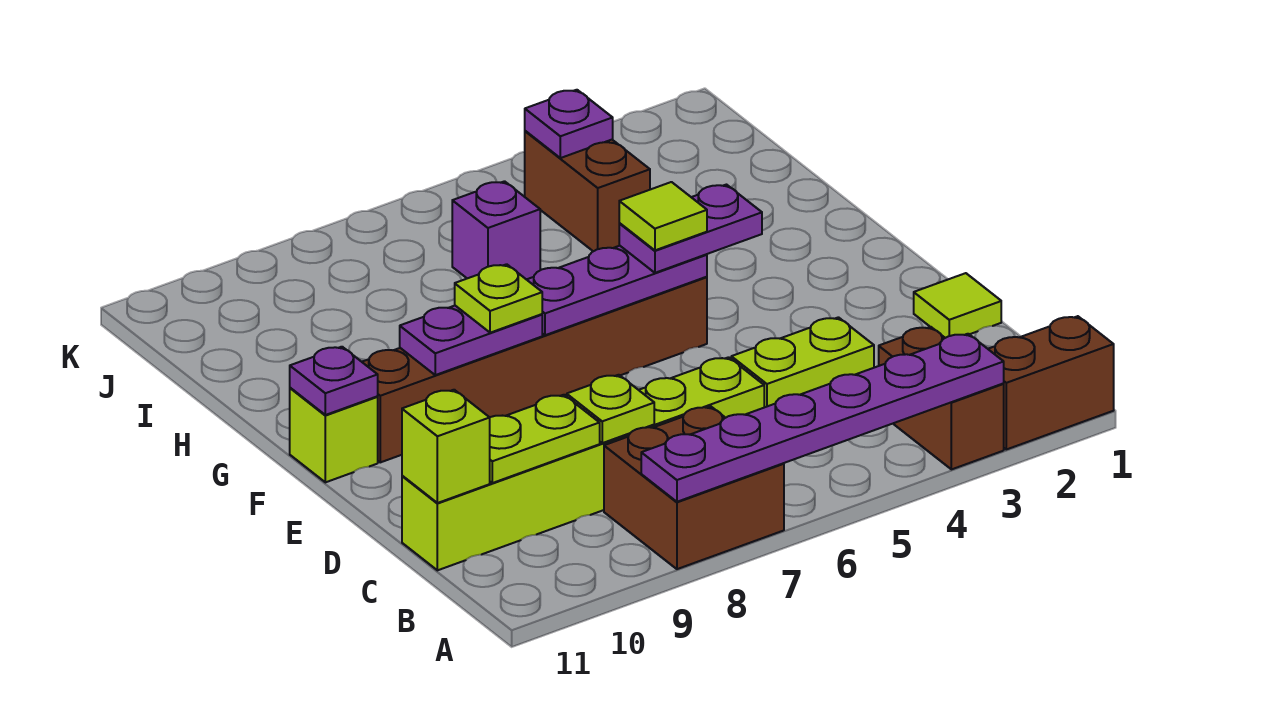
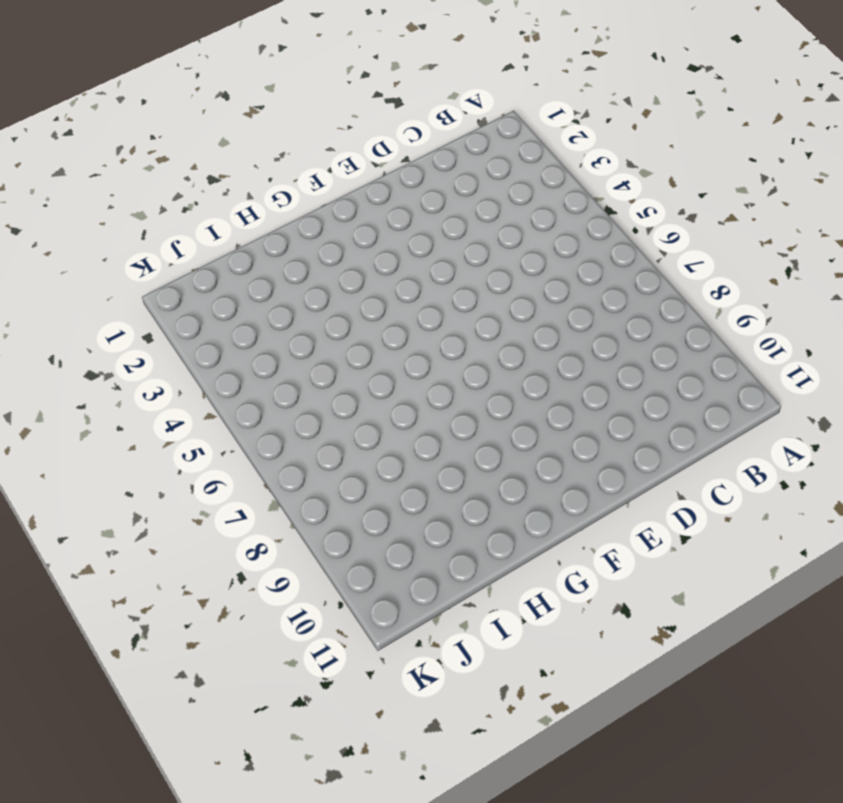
none -> brown 1x2 brick [988,316,1114,449]
none -> brown 1x2 brick [879,327,1004,469]
none -> brown 2x2 brick [604,407,784,569]

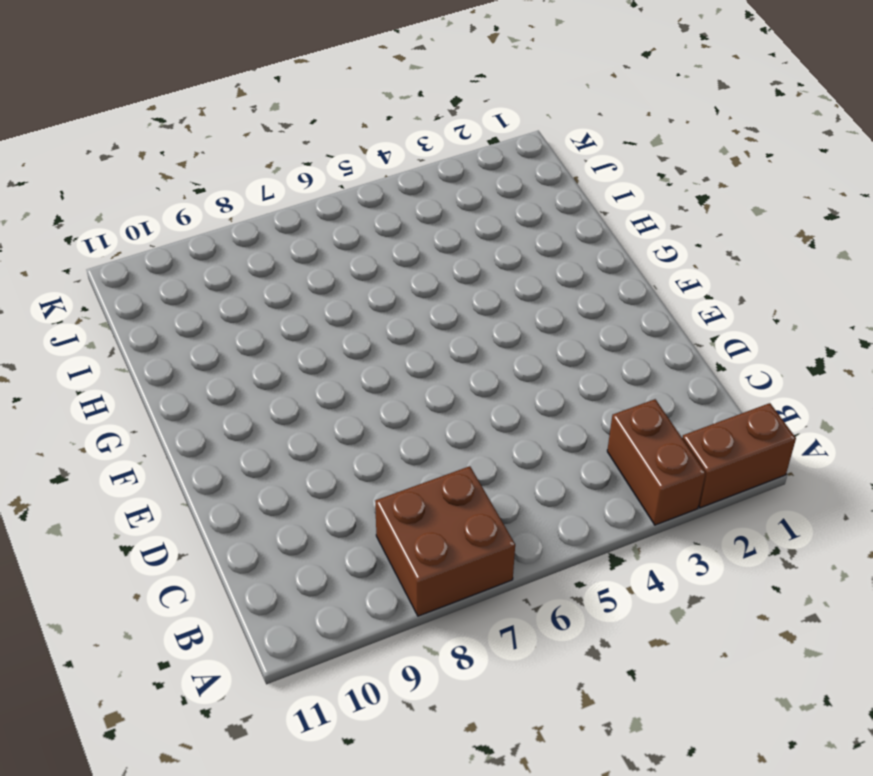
none -> lime 1x2 brick [731,317,874,407]
none -> lime 1x6 brick [402,357,764,570]
none -> lime 1x1 tile [914,273,1001,338]

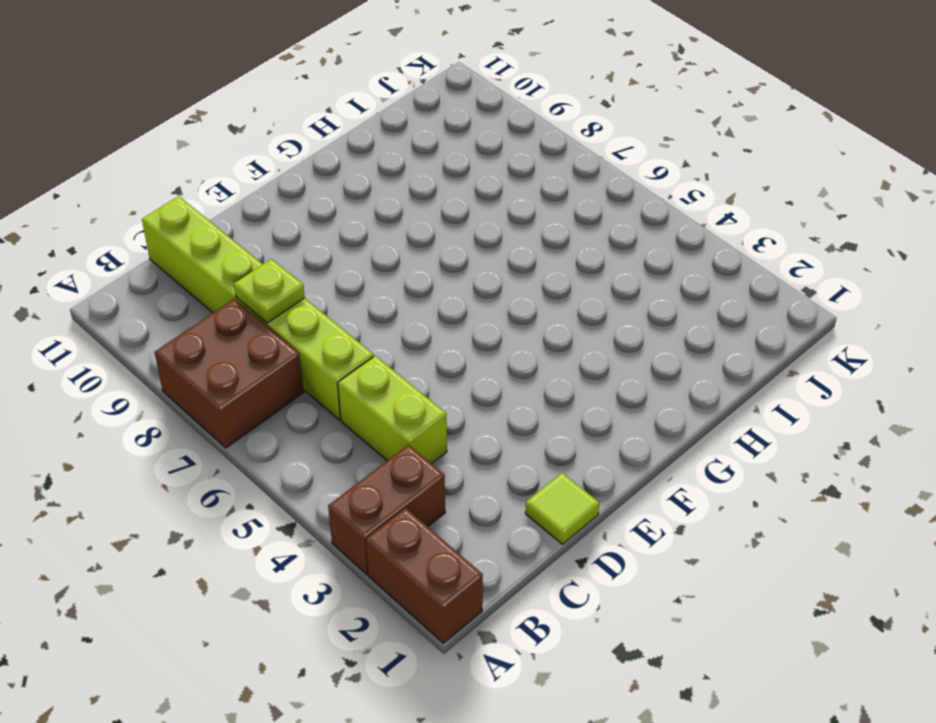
none -> brown 1x6 brick [362,277,707,462]
none -> lime 1x1 brick [290,388,378,482]
none -> brown 1x2 brick [525,131,650,251]

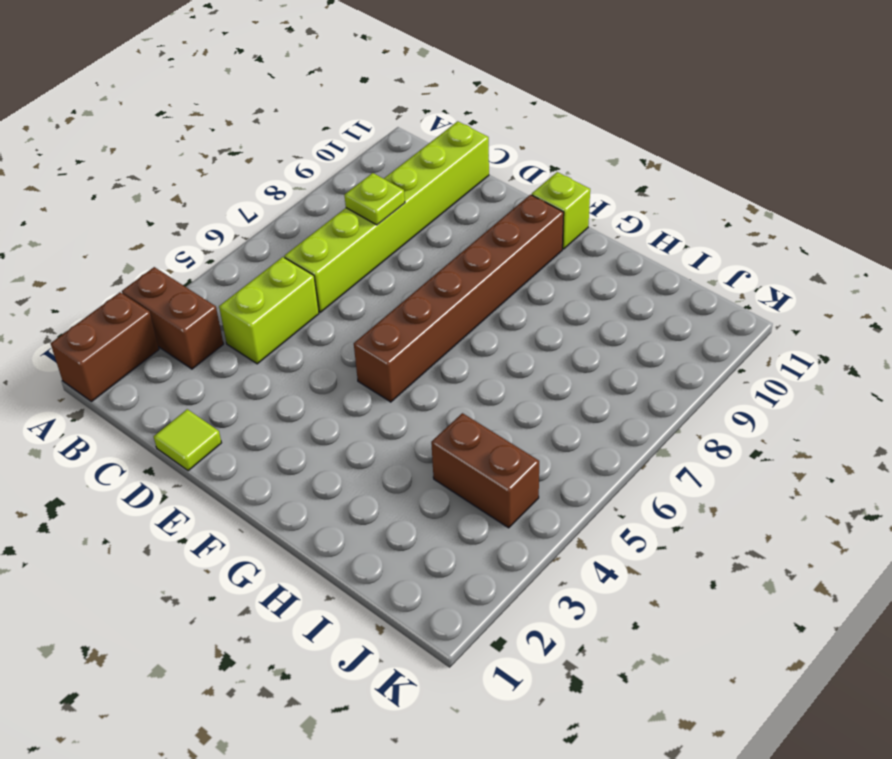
none -> brown 2x2 brick [604,407,784,569]
none -> purple 1x1 brick [452,181,540,279]
none -> purple 1x6 plate [641,334,1004,502]

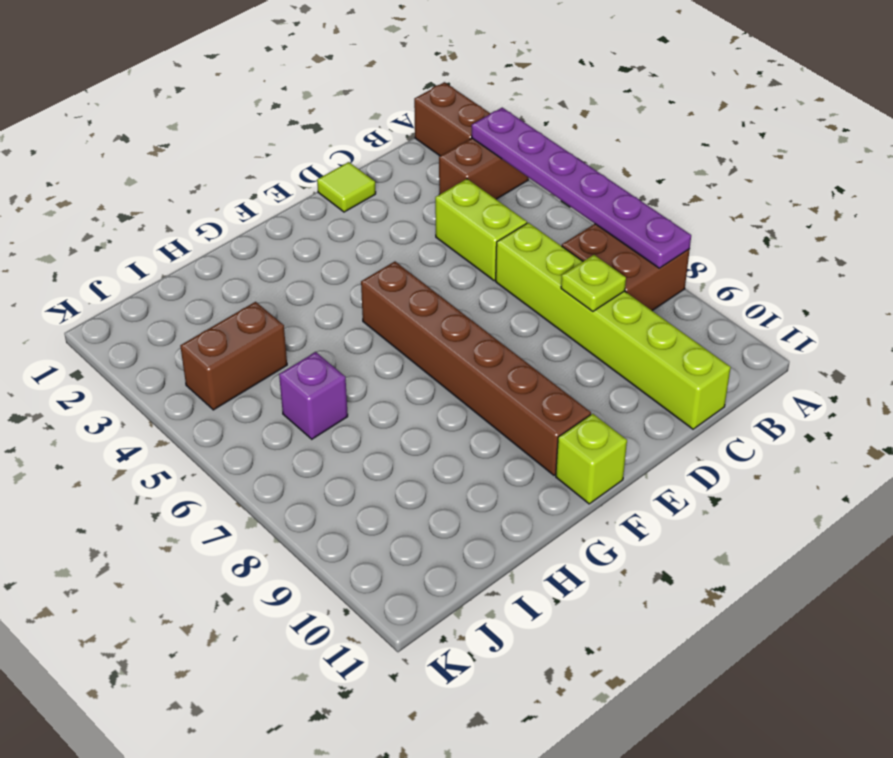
none -> lime 1x2 plate [490,395,600,483]
none -> lime 1x1 brick [402,390,490,503]
none -> purple 1x3 plate [526,246,707,335]

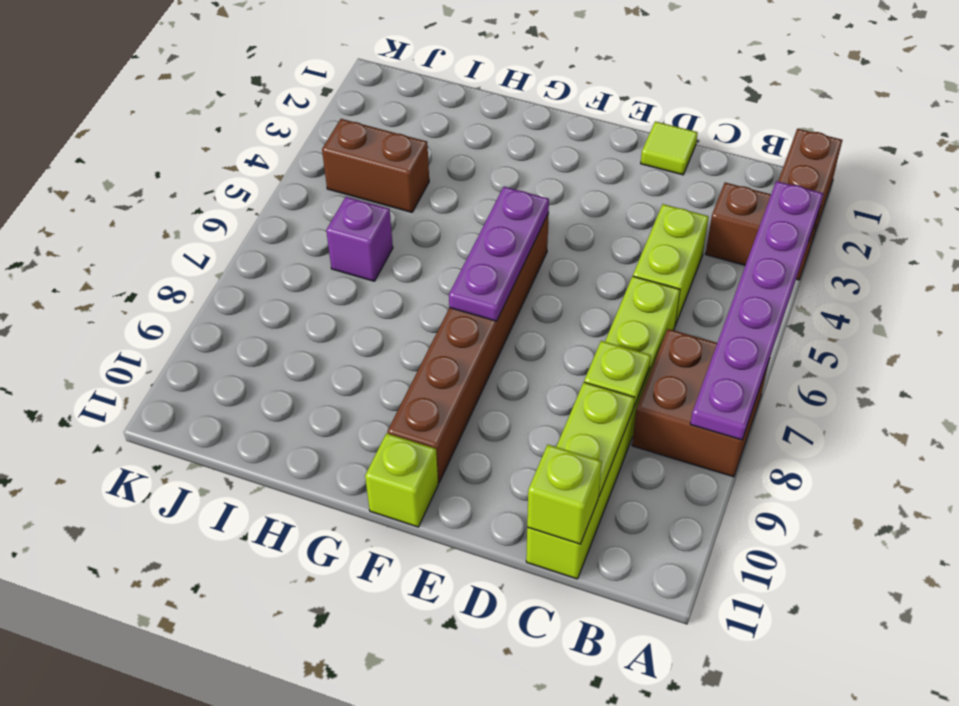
none -> purple 1x2 plate [400,306,542,375]
none -> purple 1x1 plate [290,347,378,415]
none -> purple 1x1 plate [525,90,613,158]

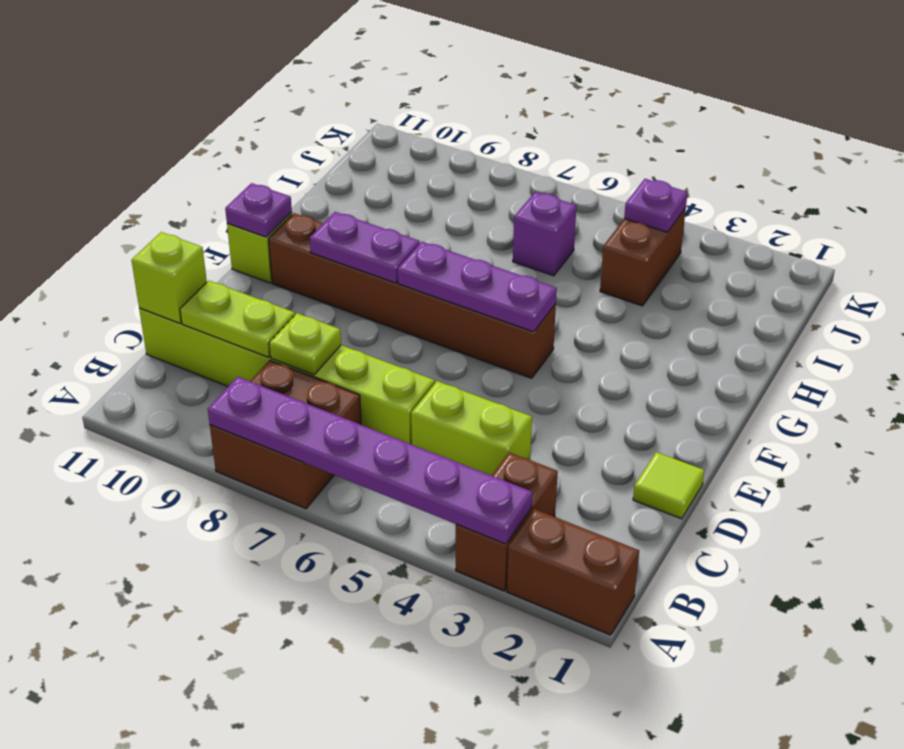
none -> purple 1x2 plate [619,185,762,273]
none -> lime 1x1 plate [455,264,542,333]
none -> lime 1x1 tile [619,182,707,250]

